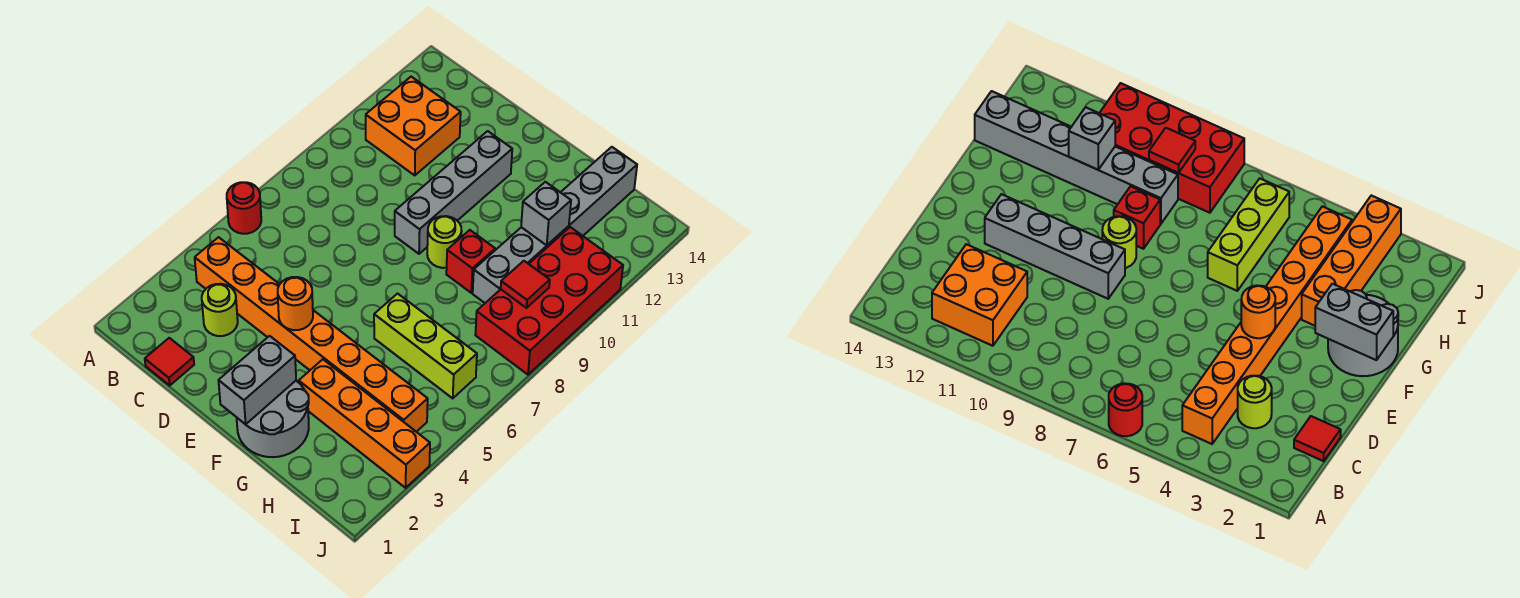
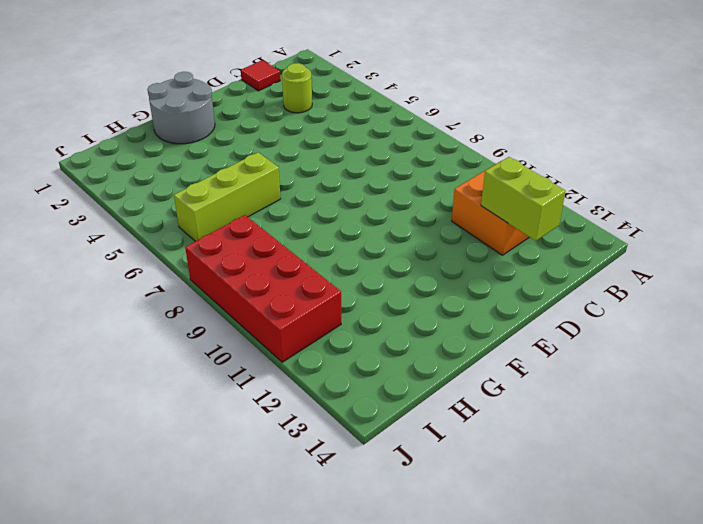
lime 1x2 brick [481,157,566,241] -> none
none -> red 1x1 round brick [227,182,261,234]
none -> orange 1x8 brick [195,237,428,432]
none -> grey 1x4 brick [395,131,512,254]

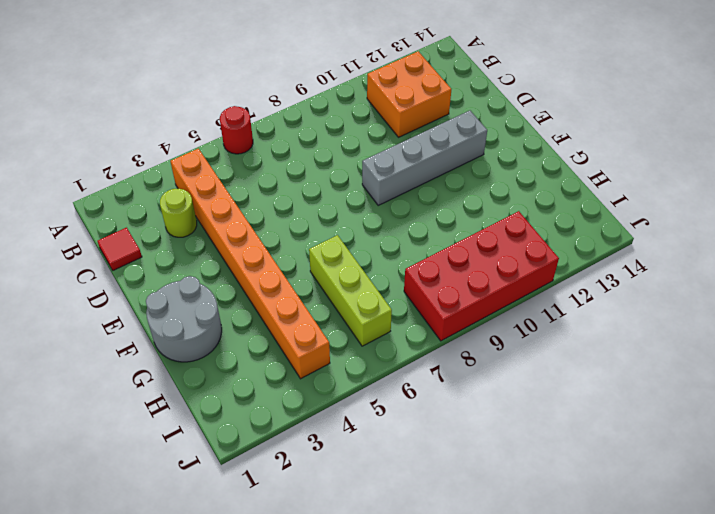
none -> lime 1x1 round brick [427,216,462,268]
none -> orange 1x4 brick [299,359,430,488]
none -> red 1x1 brick [446,230,495,293]

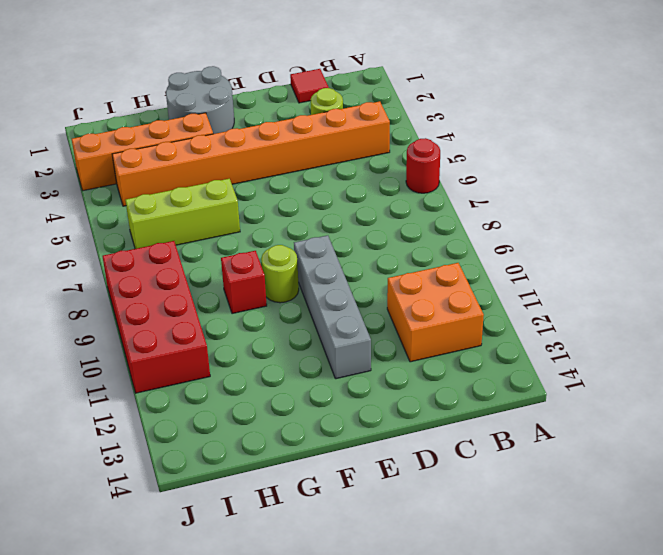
none -> grey 1x6 brick [473,147,637,303]
none -> orange 1x1 round brick [278,277,313,330]
none -> grey 1x2 brick [218,336,296,424]

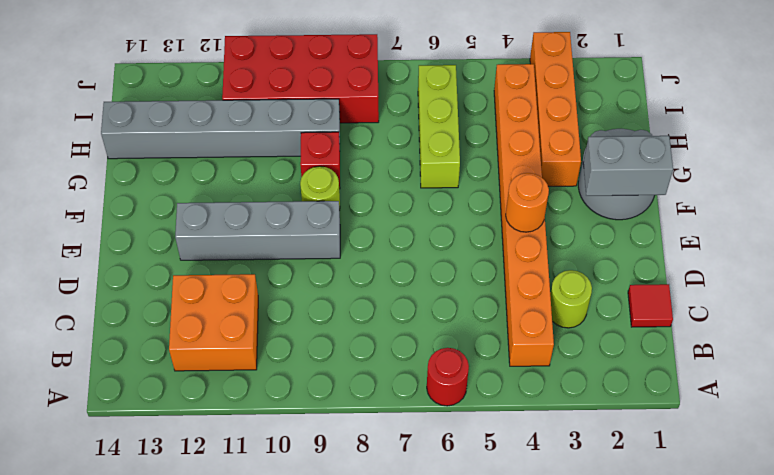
none -> grey 1x1 brick [521,182,571,245]
none -> red 1x1 tile [501,261,550,308]

